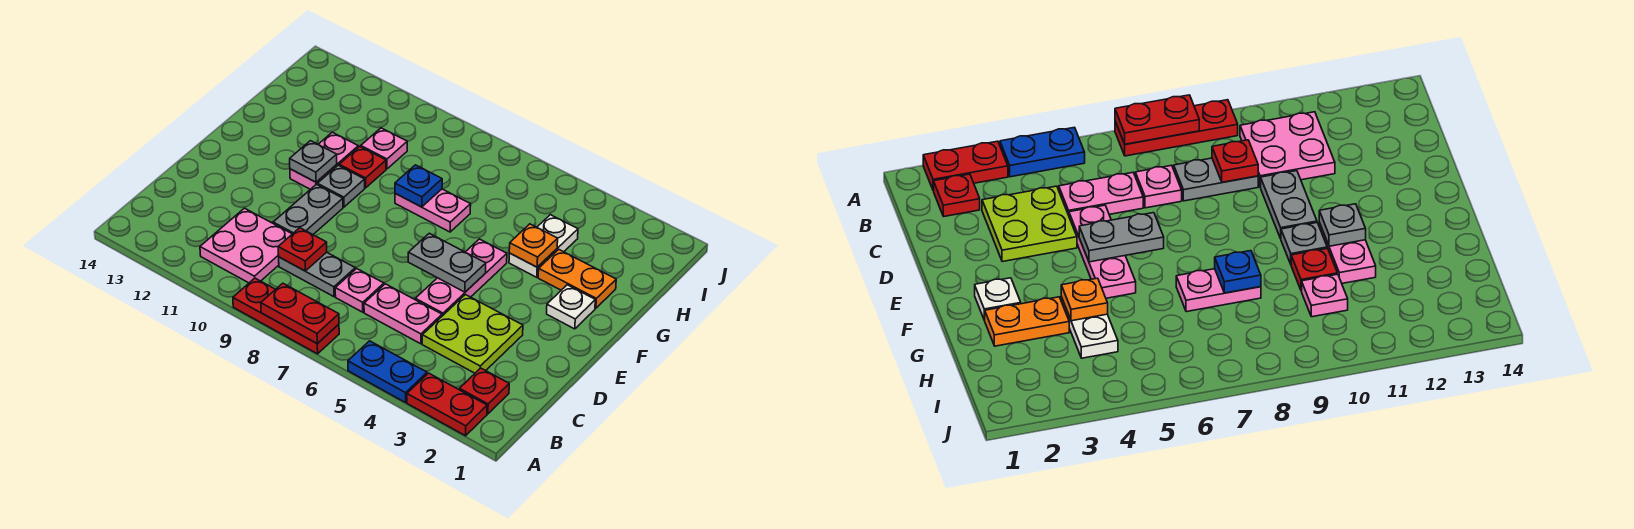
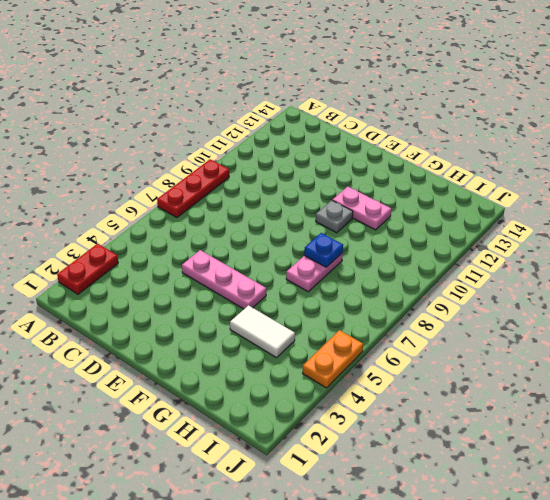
white 1x2 tile [230,305,295,358] -> white 1x2 plate [509,215,578,277]
orange 1x2 plate [303,330,363,388] -> orange 1x2 plate moved to [538,249,616,308]
none -> blue 1x2 plate [348,341,427,402]
none -> red 1x1 plate [459,368,509,414]
none -> pink 2x2 plate [200,208,292,283]

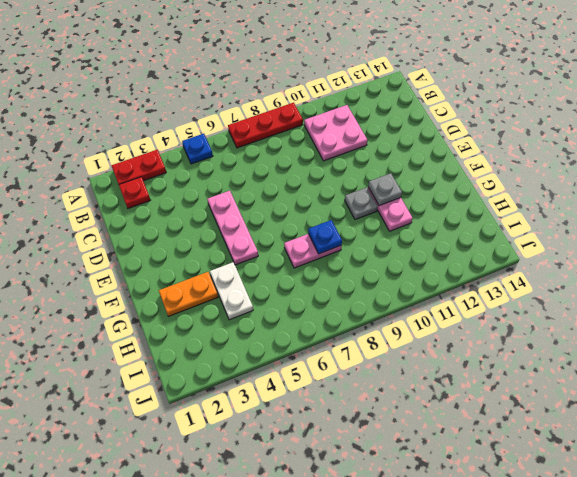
blue 1x1 plate [182,134,213,164] -> blue 1x2 plate [348,341,427,402]
none -> lime 2x2 plate [422,295,523,373]
none -> pink 1x2 plate [364,284,442,344]
none -> pink 1x1 plate [335,269,384,312]

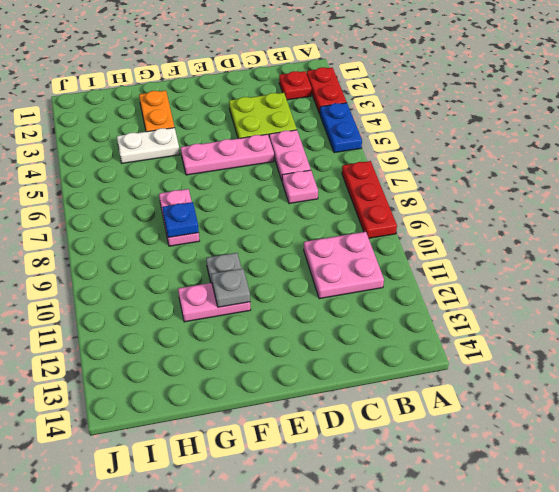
none -> grey 1x2 plate [279,252,355,297]
none -> grey 1x2 plate [273,184,343,234]
none -> white 1x1 plate [547,285,595,329]

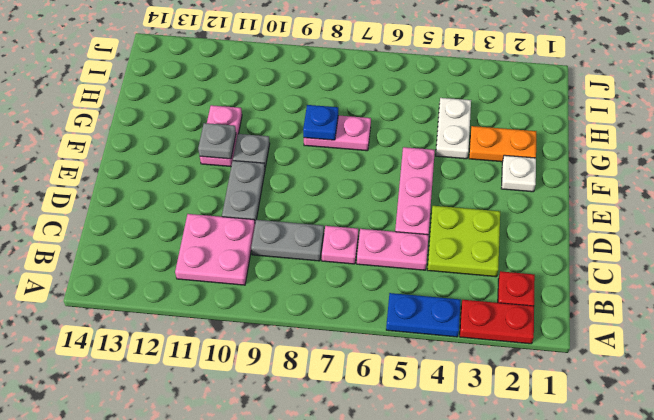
none -> red 1x3 plate [233,278,339,354]
none -> red 1x1 plate [339,147,386,188]
none -> pink 1x1 plate [361,128,407,169]

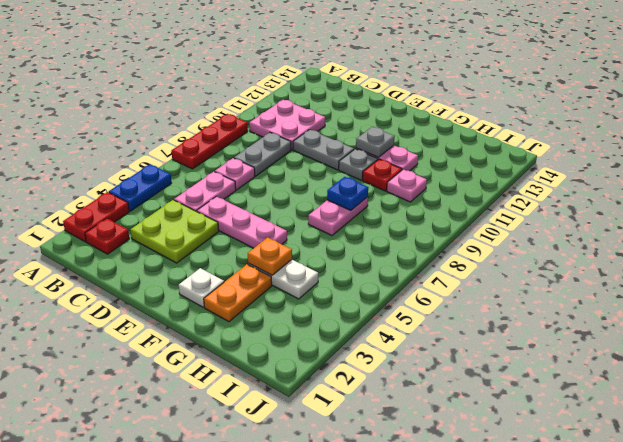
none -> red 1x2 plate [261,283,339,344]
none -> red 1x1 plate [278,228,327,271]
none -> grey 1x2 plate [408,233,486,292]

